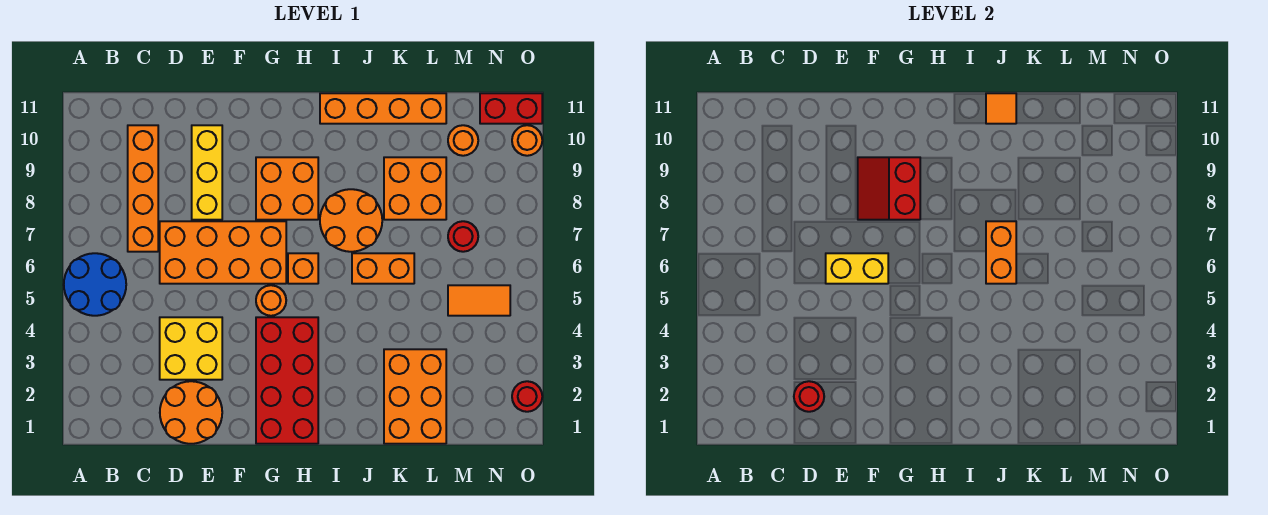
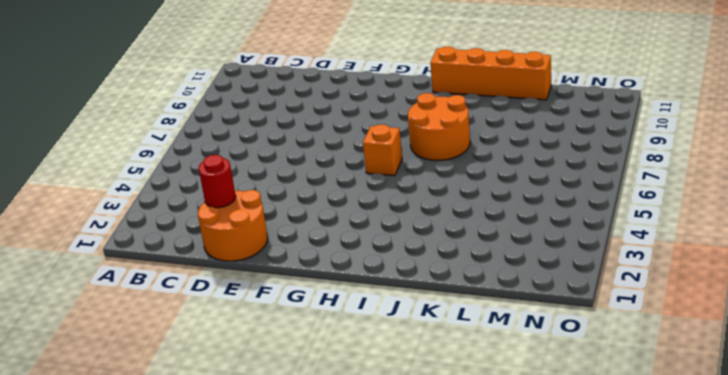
none -> blue 2x2 round brick [64,253,126,316]
none -> orange 1x4 brick [128,125,158,252]
none -> yellow 2x2 brick [160,317,222,380]

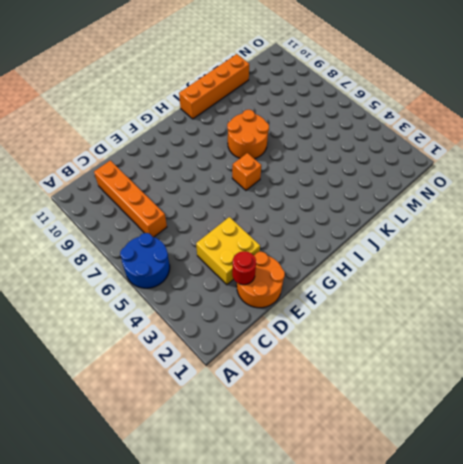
none -> orange 2x4 brick [160,221,286,284]
none -> yellow 1x3 brick [192,125,222,220]
none -> red 2x4 brick [256,317,318,444]

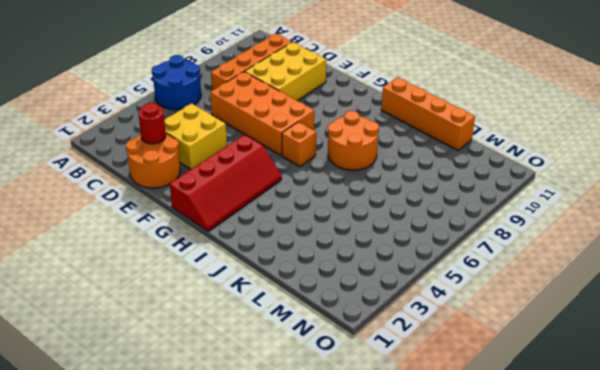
yellow 2x3 brick [245,42,326,101] -> yellow 1x3 brick [192,125,222,220]
red 2x4 slope [170,135,282,231] -> red 2x4 brick [256,317,318,444]
none -> orange 1x1 round brick [256,285,286,316]
none -> orange 2x2 brick [256,157,318,220]
none -> orange 1x2 brick [352,253,414,284]

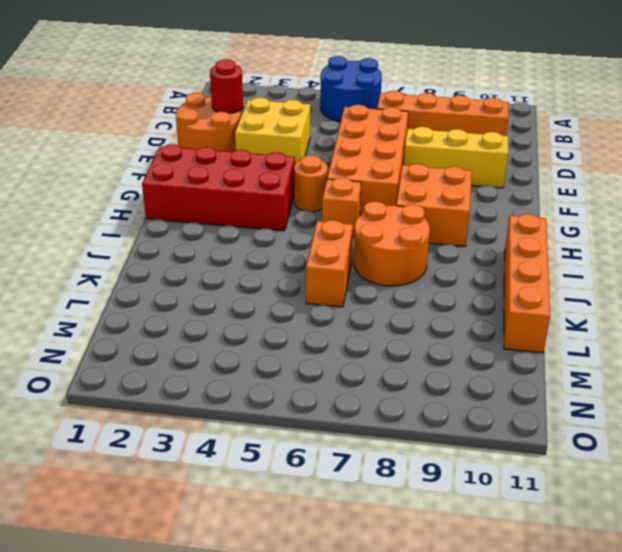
none -> orange 2x3 brick [384,349,446,444]
none -> orange 2x2 brick [384,157,446,220]
none -> orange 1x2 tile [448,285,510,316]

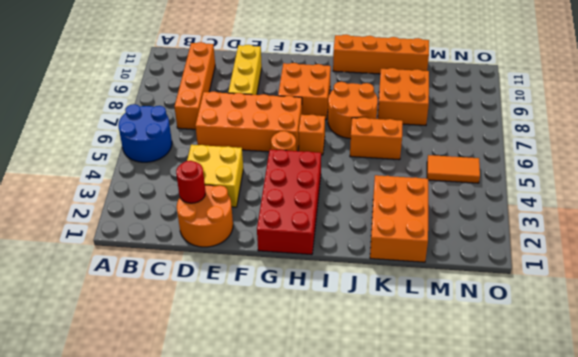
none -> red 1x1 round brick [448,221,478,252]
none -> orange 1x1 round brick [448,125,478,156]
none -> red 1x2 brick [480,93,542,124]

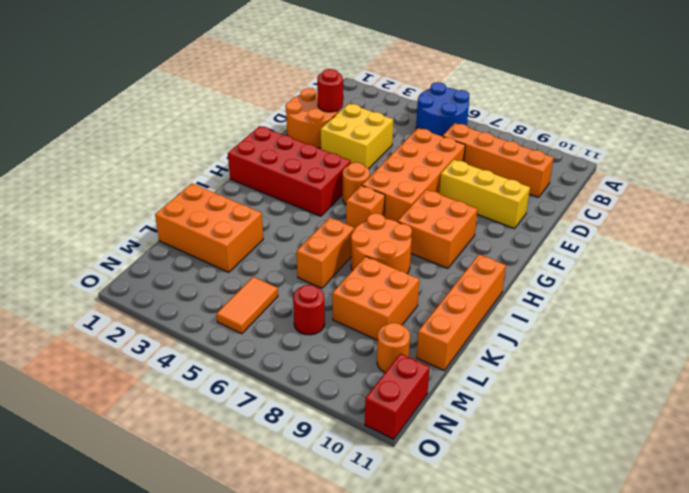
none -> red 1x1 round brick [512,381,542,412]
none -> orange 1x1 round brick [512,125,542,156]
none -> yellow 1x2 brick [826,253,888,284]

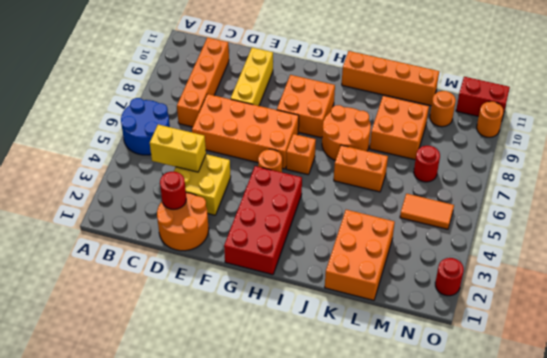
yellow 1x2 brick [150,125,206,172] -> yellow 1x2 brick moved to [826,253,888,284]
none -> red 2x2 slope [858,157,920,220]
none -> orange 1x2 brick [986,221,1016,284]
none -> orange 1x1 tile [986,93,1016,124]

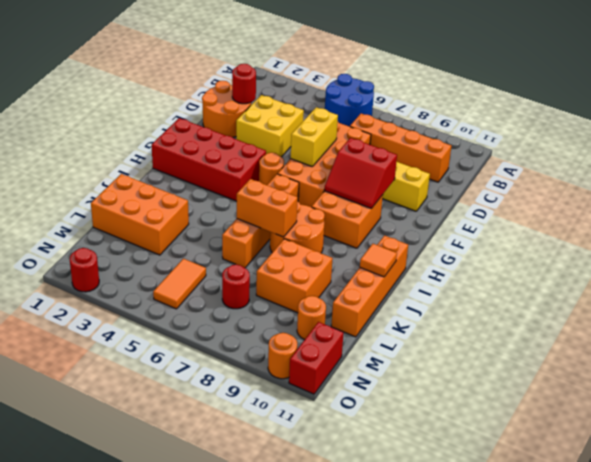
red 2x2 slope [324,138,397,208] -> red 2x2 slope turned to [858,157,920,220]

